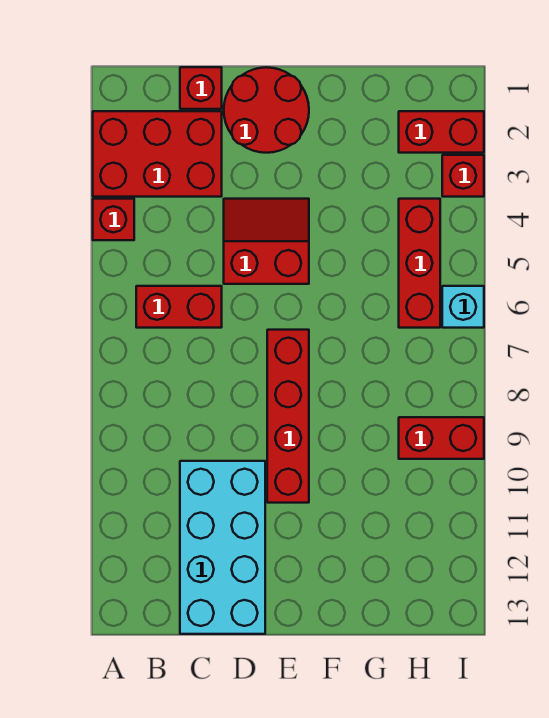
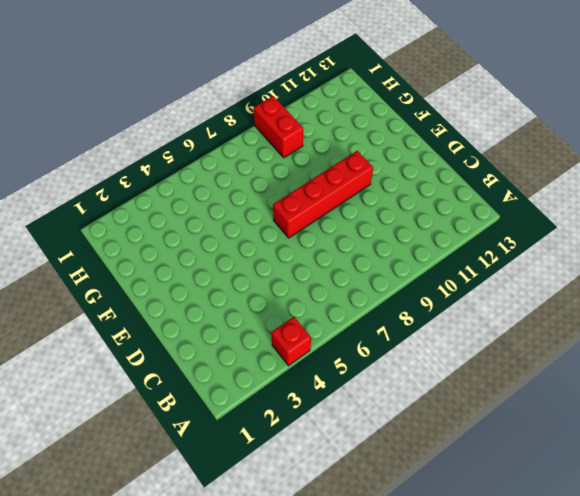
none -> red 2x3 brick [93,111,222,197]
none -> red 1x2 brick [136,286,222,328]
none -> red 1x1 brick [180,67,222,109]

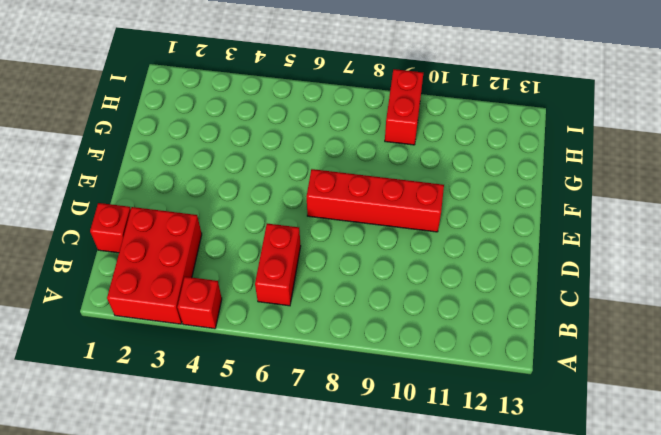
none -> cyan 2x4 brick [180,461,265,634]
none -> red 2x2 round brick [224,67,309,153]
none -> red 2x2 slope [224,199,309,284]

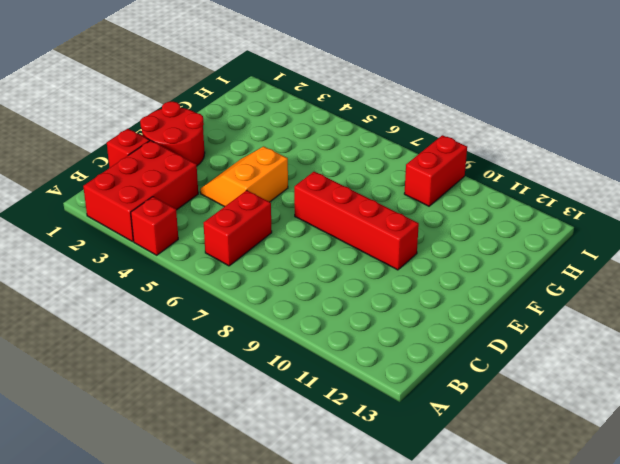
orange 2x2 slope [200,146,288,207] -> red 2x2 slope [224,199,309,284]
none -> cyan 2x4 brick [180,461,265,634]
none -> red 1x2 brick [399,111,484,153]
none -> red 1x3 brick [399,199,440,328]

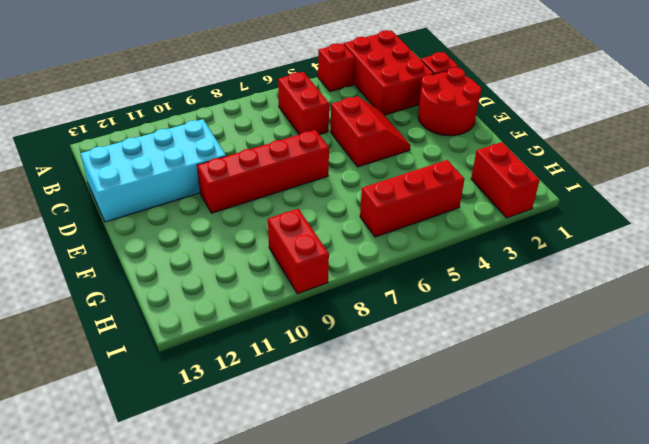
none -> red 1x1 brick [442,155,484,197]
none -> cyan 1x1 brick [442,286,484,328]

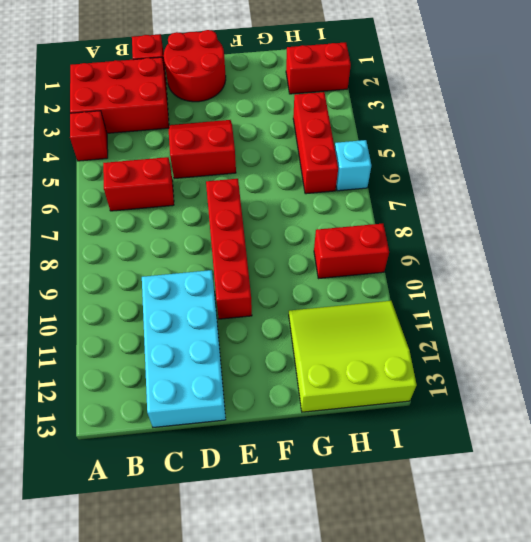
lime 3x3 slope [289,301,417,412] -> none
none -> red 1x1 brick [442,155,484,197]

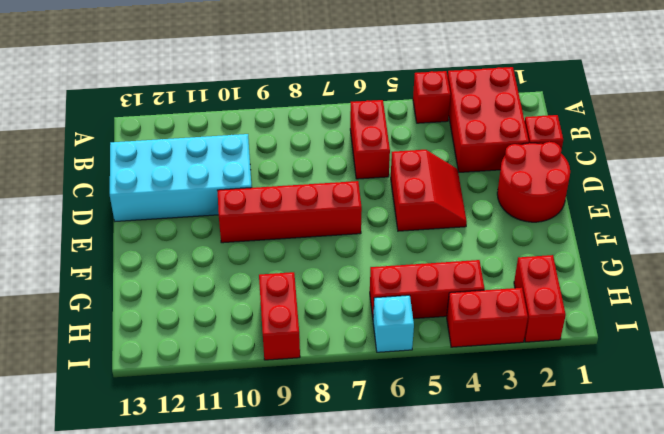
red 1x2 brick [447,288,528,347] -> red 1x1 brick [442,155,484,197]

